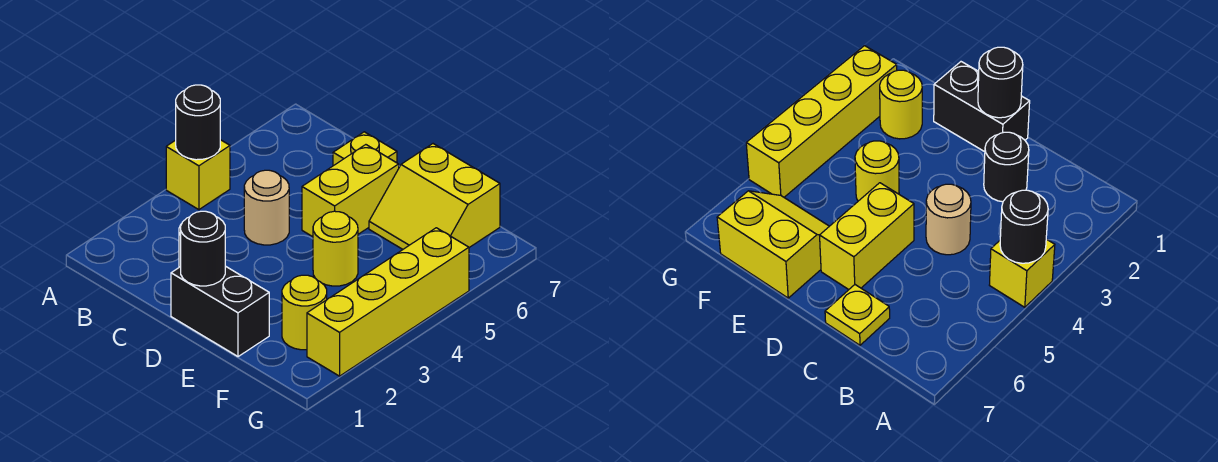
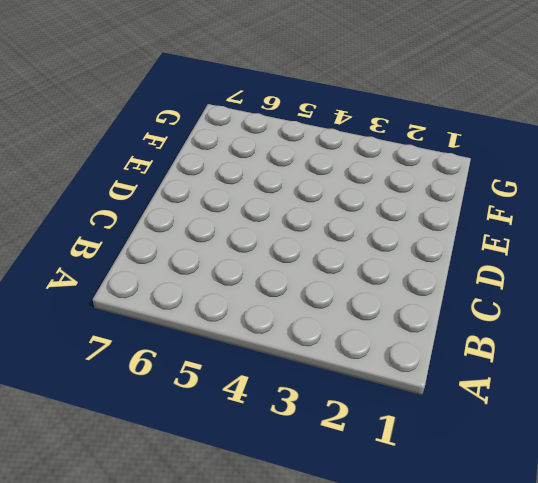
none -> yellow 1x1 brick [166,140,230,210]
none -> black 1x1 round brick [984,132,1029,202]
none -> tan 1x1 round brick [244,170,289,245]

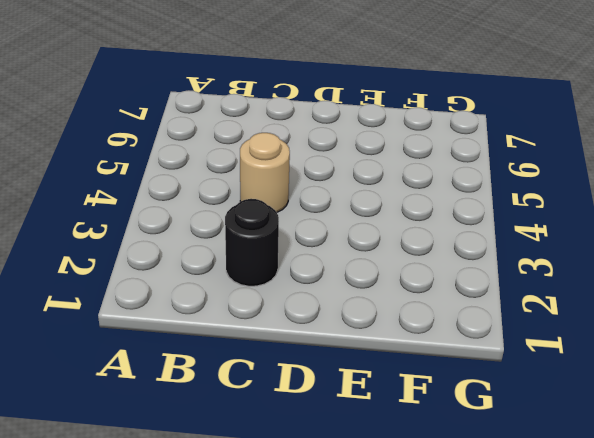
none -> yellow 1x1 brick [166,140,230,210]
none -> yellow 1x1 plate [333,132,397,166]
none -> black 1x2 brick [171,266,269,357]

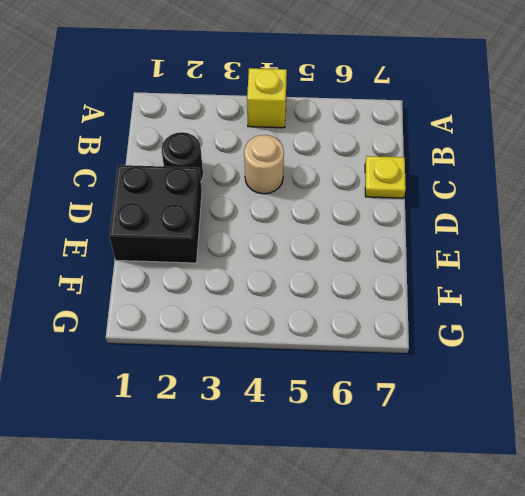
black 2x2 brick [109,165,202,263] -> black 1x2 brick [171,266,269,357]
none -> yellow 1x2 brick [302,145,399,237]
none -> yellow 1x1 round brick [313,211,358,286]
none -> yellow 2x2 slope [369,144,500,249]

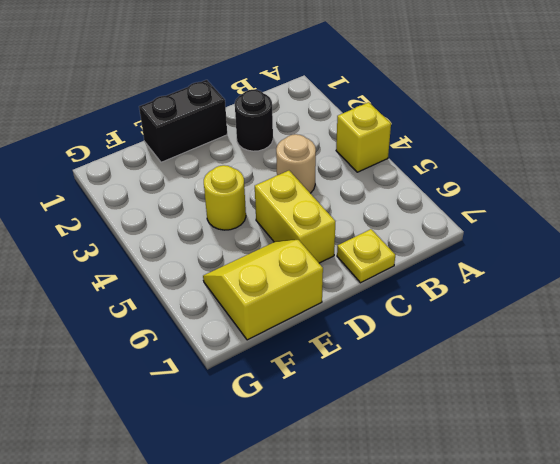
none -> yellow 1x1 round brick [282,275,327,350]
none -> yellow 1x4 brick [307,228,469,376]
none -> black 1x1 round brick [176,85,220,160]

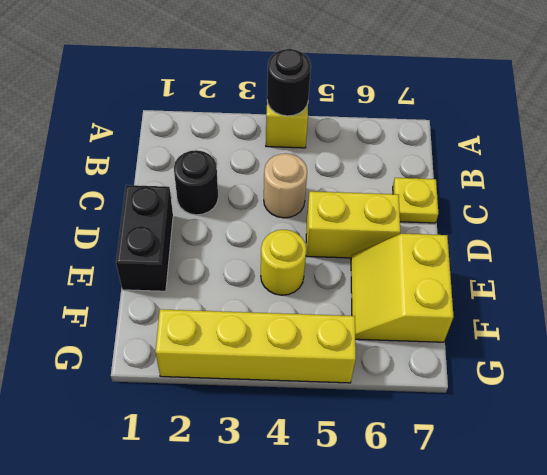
none -> yellow 1x1 round brick [282,275,327,350]
none -> black 1x1 round brick [181,211,225,286]

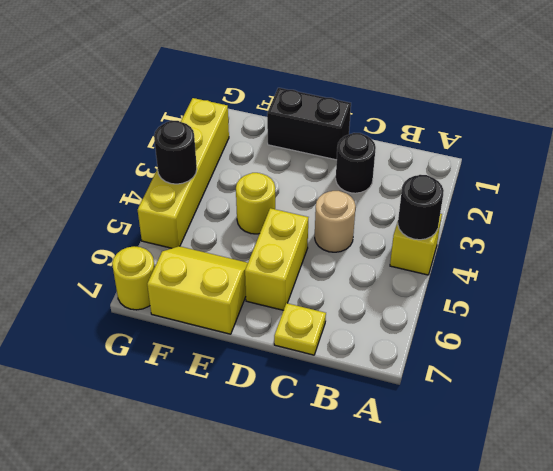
black 1x1 round brick [154,121,197,184] -> black 1x1 round brick moved to [181,211,225,286]
yellow 1x1 round brick [112,246,155,310] -> yellow 1x1 round brick moved to [282,275,327,350]

